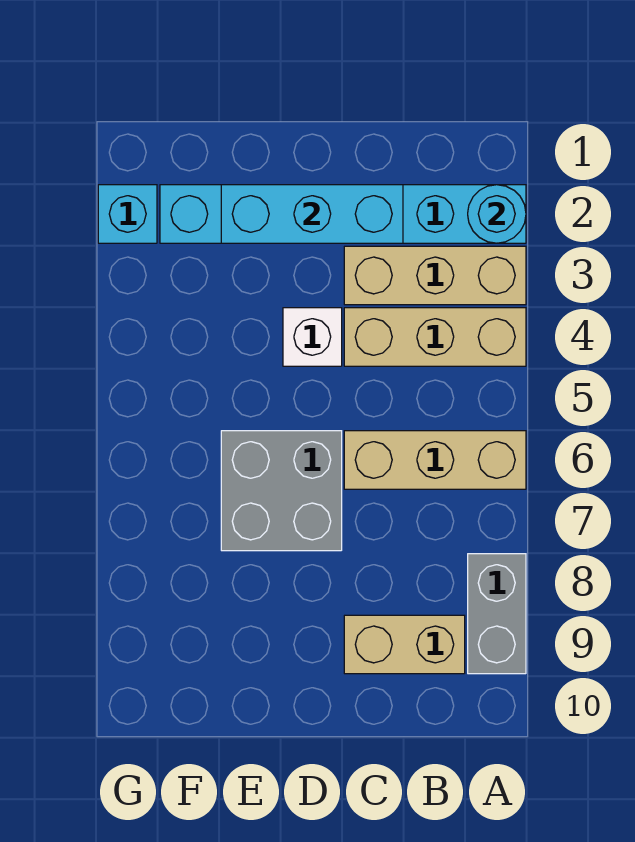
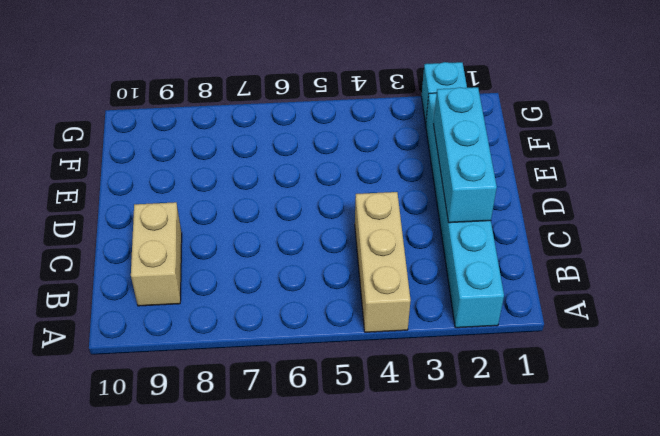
none -> tan 1x3 brick [344,246,526,305]
none -> tan 1x3 brick [344,431,526,489]

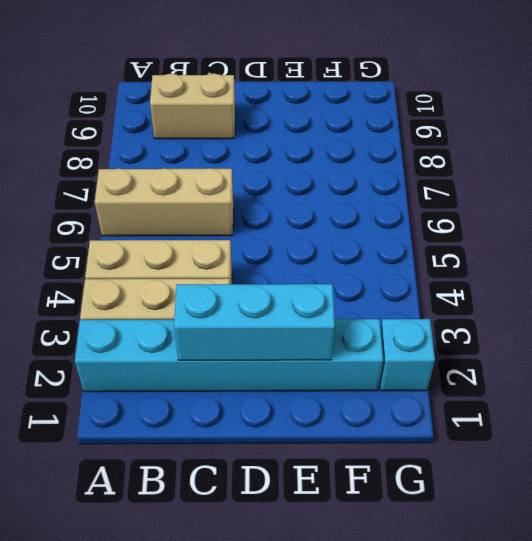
none -> grey 1x2 brick [468,554,526,674]
none -> white 1x1 brick [283,308,342,366]

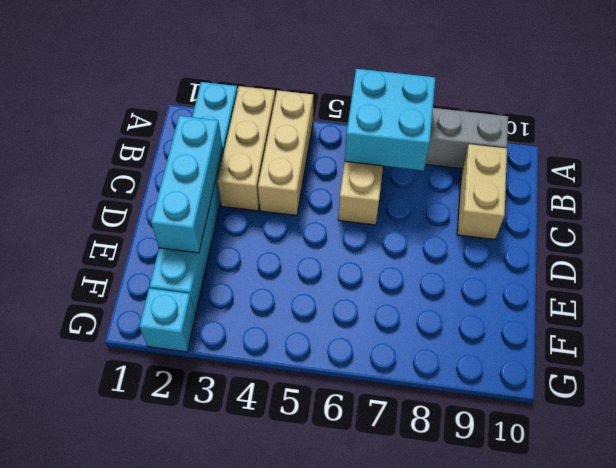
cyan 2x2 brick [345,69,435,171] -> none
none -> white 1x1 brick [283,308,342,366]
none -> grey 2x2 brick [221,431,342,551]

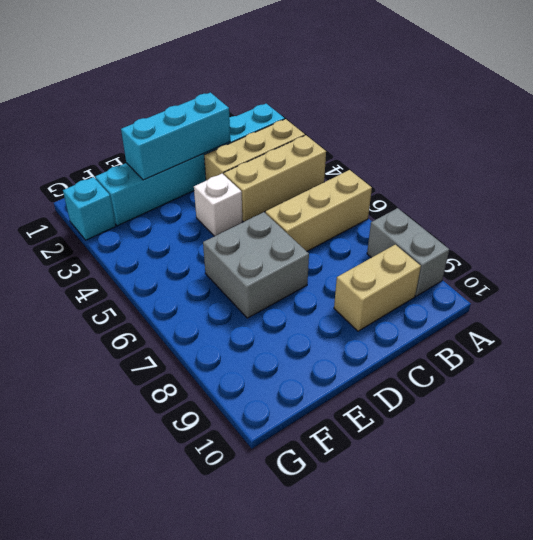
none -> cyan 1x1 round brick [468,185,526,243]

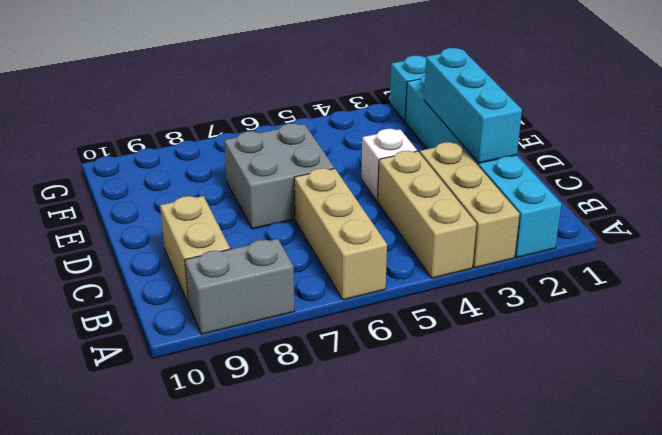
none -> cyan 1x1 round brick [468,185,526,243]

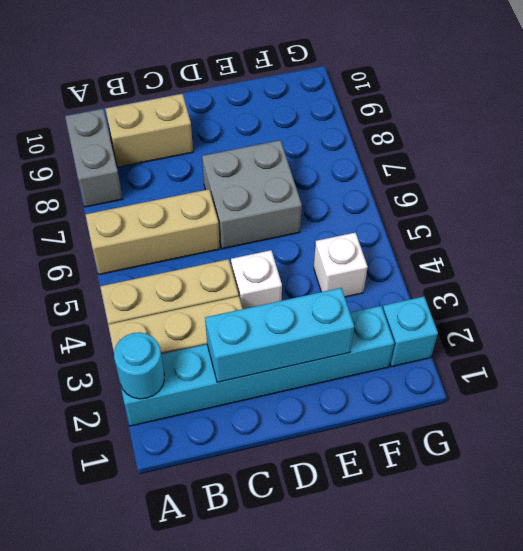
white 1x1 brick [314,233,368,297] -> none

